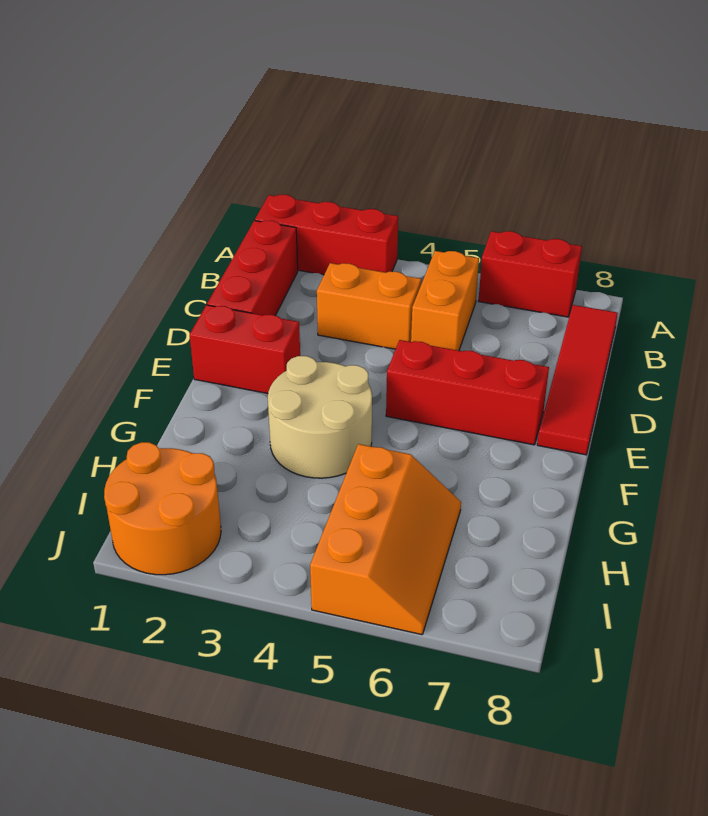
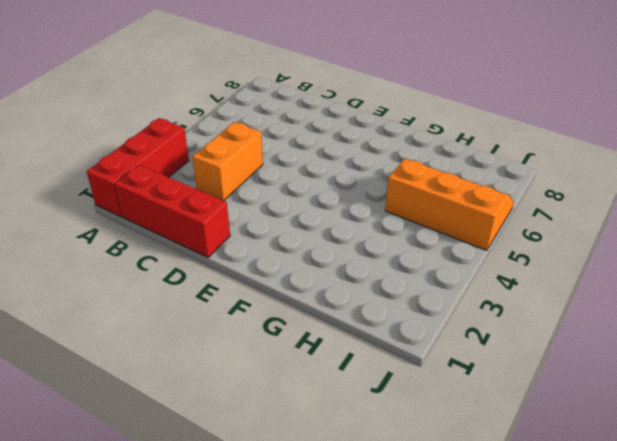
none -> red 1x2 brick [479,231,582,317]
none -> orange 1x2 brick [411,251,479,351]

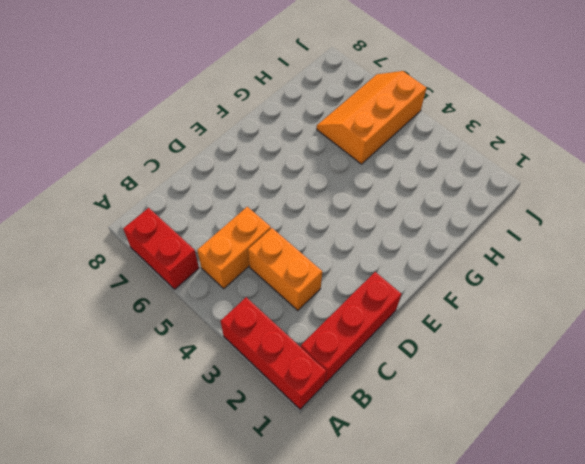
none -> red 1x4 tile [537,305,618,455]
none -> red 1x2 brick [190,305,300,394]

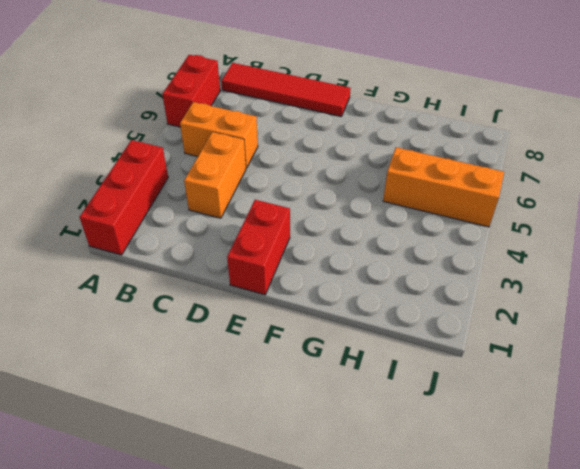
none -> red 1x3 brick [207,221,298,316]
none -> red 1x3 brick [386,340,549,445]

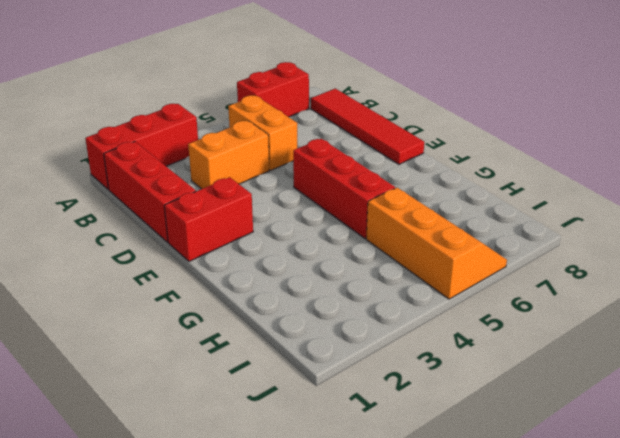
red 1x3 brick [293,139,395,239] -> red 1x3 brick turned to [386,340,549,445]
none -> tan 2x2 round brick [268,356,372,478]
none -> orange 2x2 round brick [104,442,221,575]

